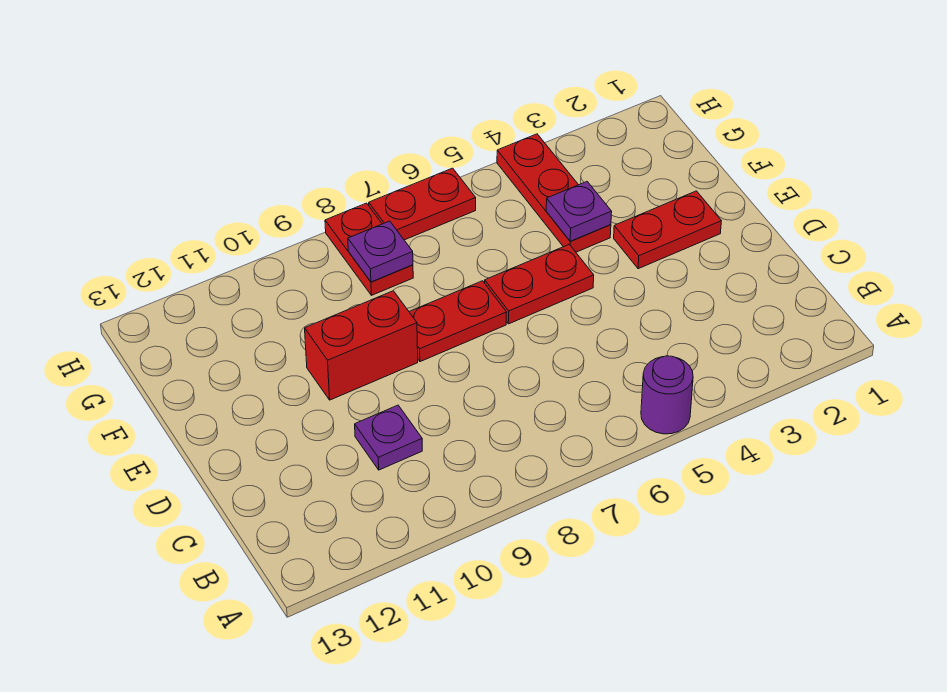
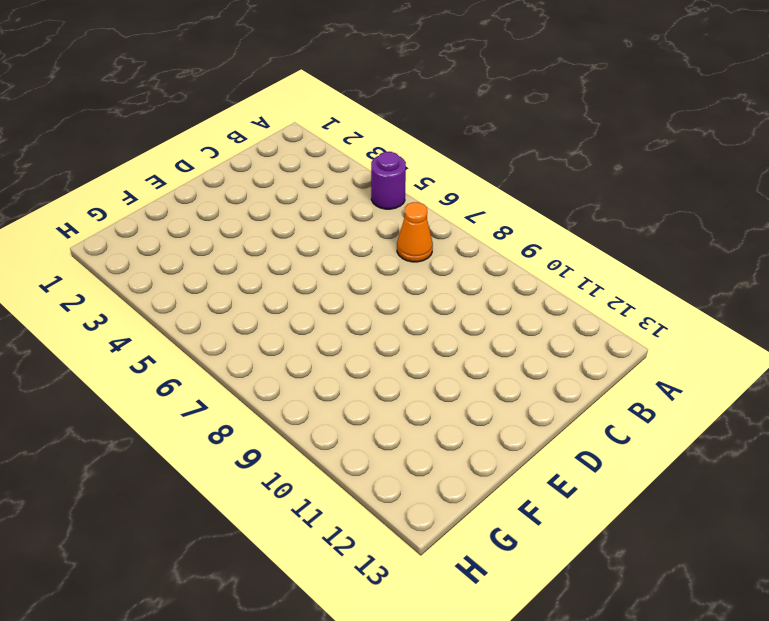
orange 1x1 cone [397,202,433,262] -> none
none -> purple 1x1 plate [355,405,422,470]
none -> red 1x2 plate [614,191,721,269]

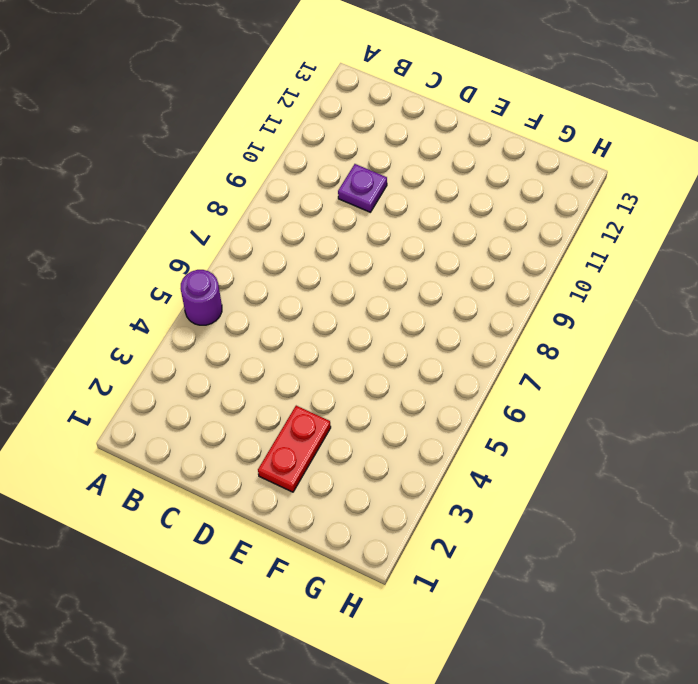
none -> red 1x2 plate [485,244,594,324]
none -> red 1x2 plate [409,281,507,362]

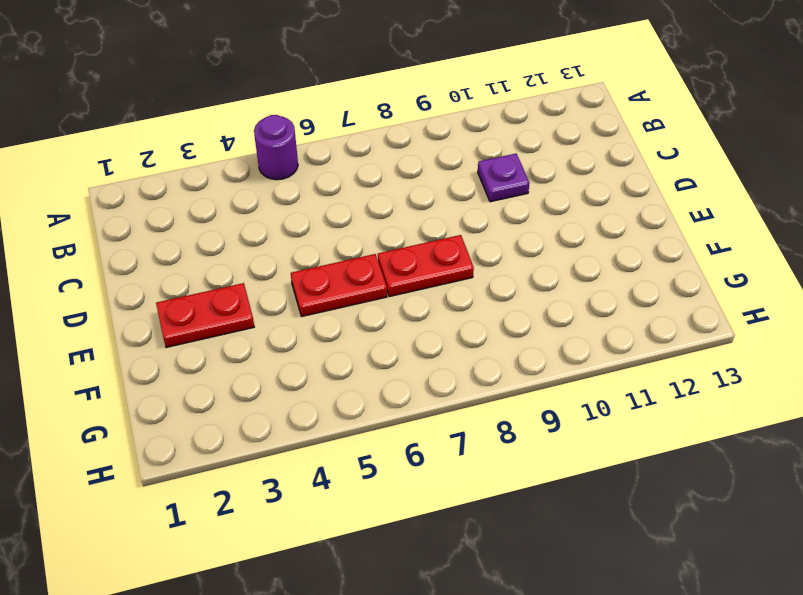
none -> red 1x2 brick [305,291,418,400]
none -> red 1x3 plate [497,134,611,252]

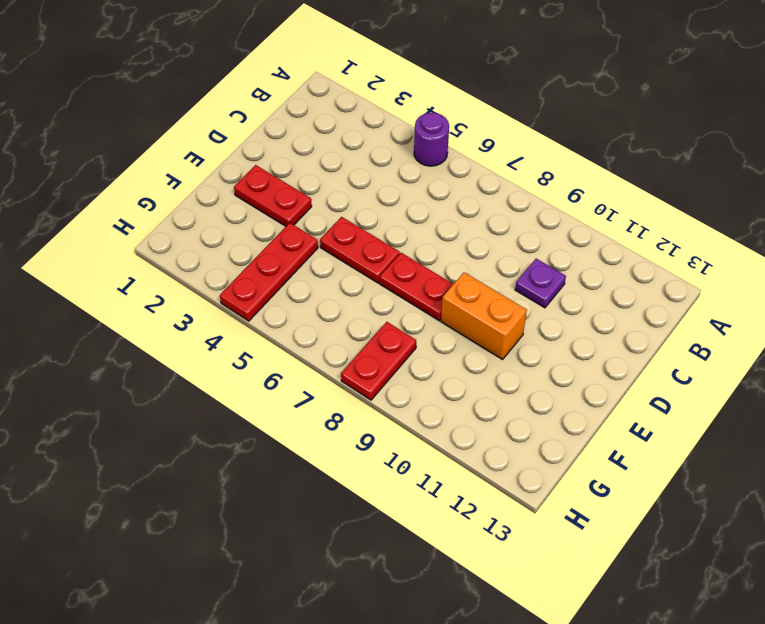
orange 1x2 brick [441,272,527,359] -> red 1x2 brick [305,291,418,400]
none -> red 1x2 plate [369,168,476,240]
none -> purple 1x1 plate [546,182,612,241]

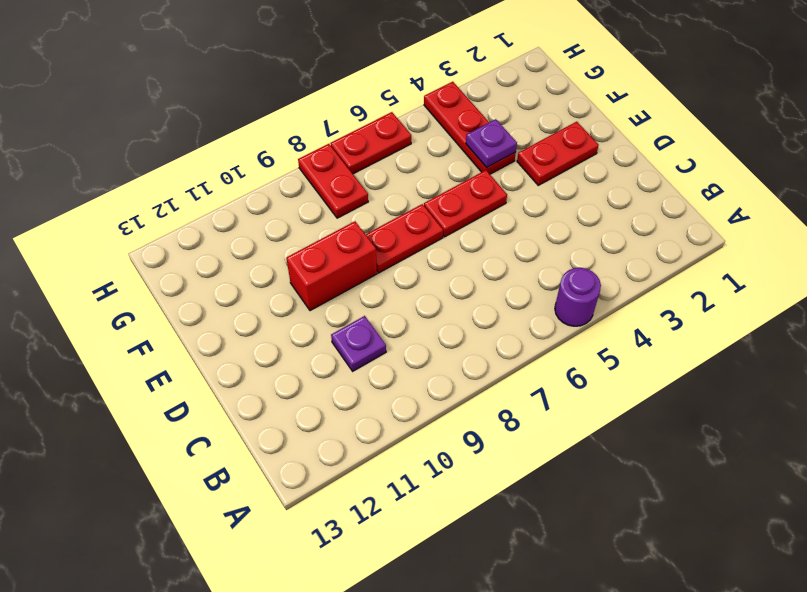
none -> purple 1x1 plate [348,221,413,282]

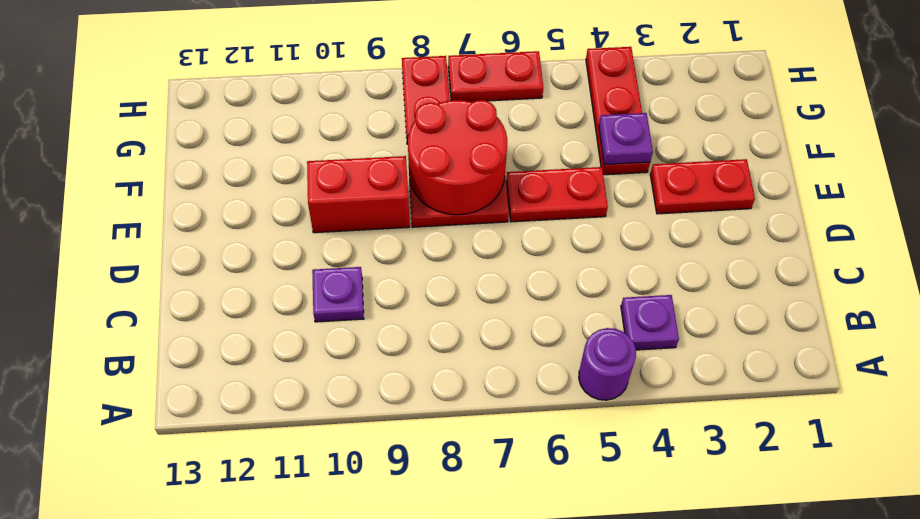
purple 1x1 plate [621,295,679,350] -> purple 1x1 plate moved to [348,221,413,282]
red 2x2 round brick [408,100,507,215] -> none

